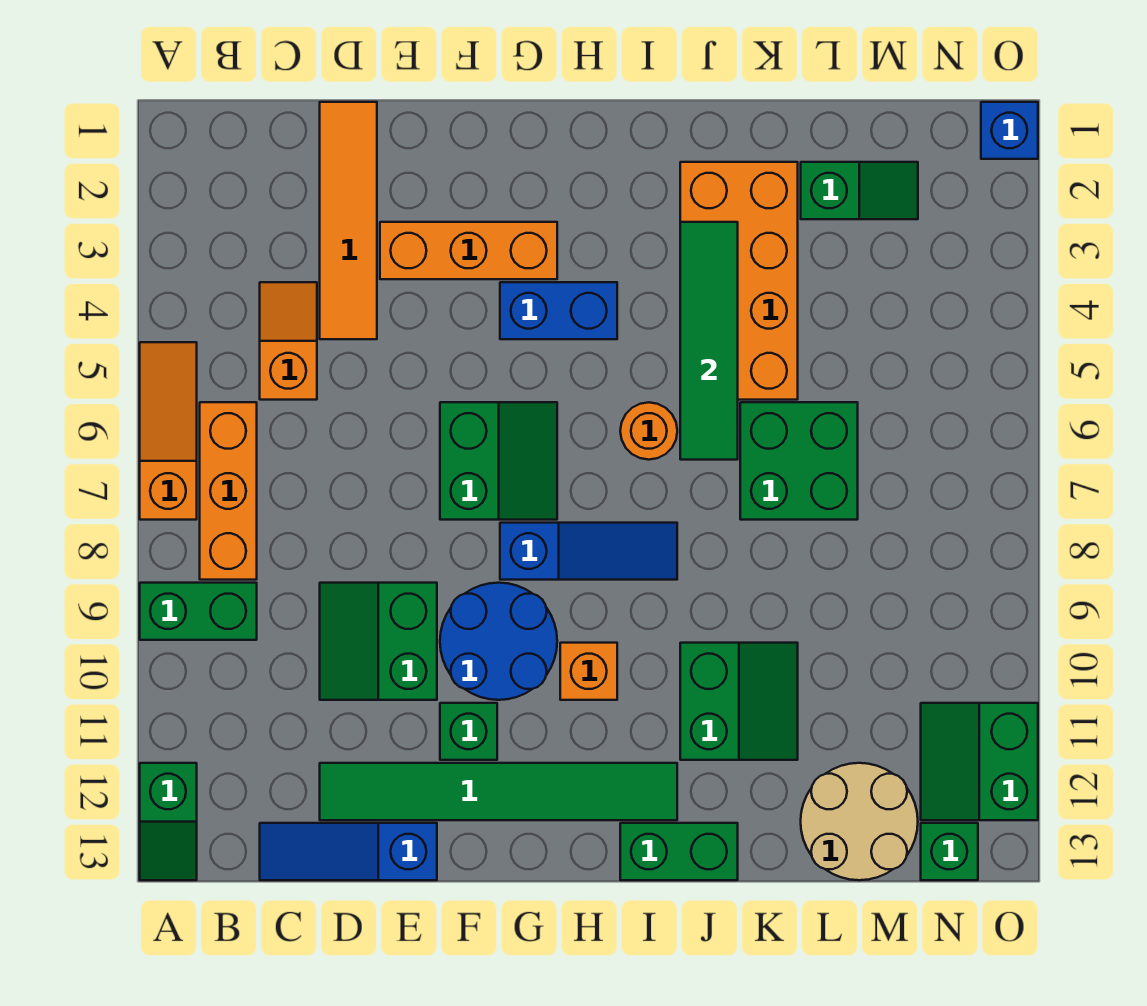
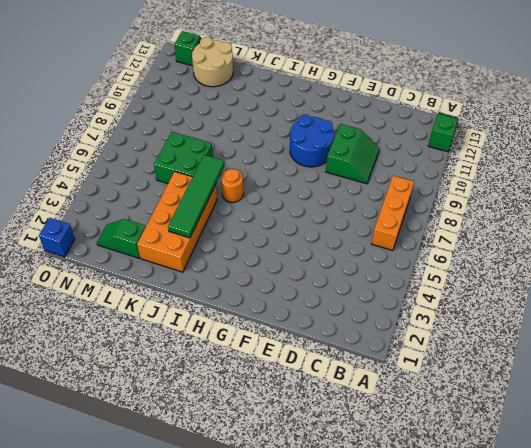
none -> orange 1x3 slope [140,342,197,520]
none -> green 1x2 brick [140,583,257,640]
none -> orange 1x2 slope [260,282,317,400]

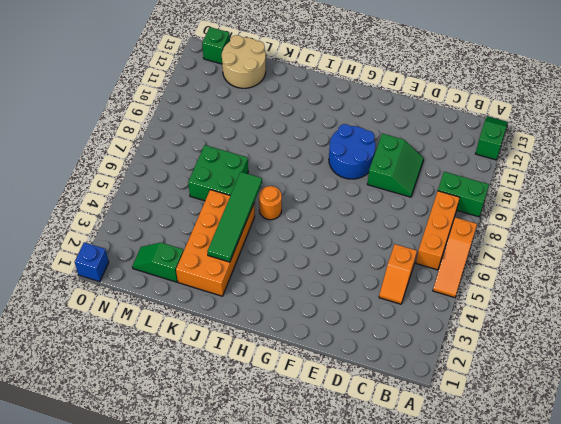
none -> blue 1x3 slope [260,823,437,880]
none -> orange 1x4 tile [320,102,377,339]
none -> green 1x6 tile [320,763,677,820]

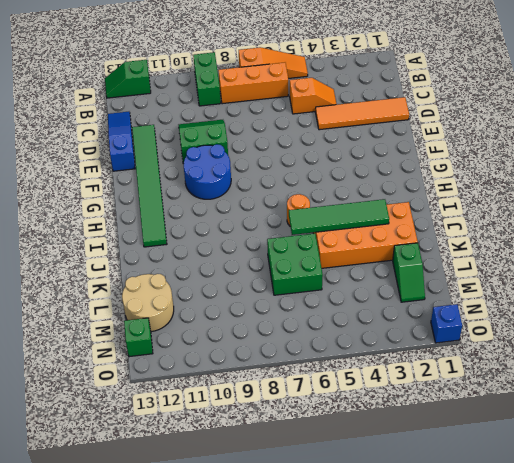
none -> orange 1x3 brick [380,222,557,279]
none -> green 2x2 slope [440,402,557,520]
none -> green 1x1 brick [440,703,497,760]

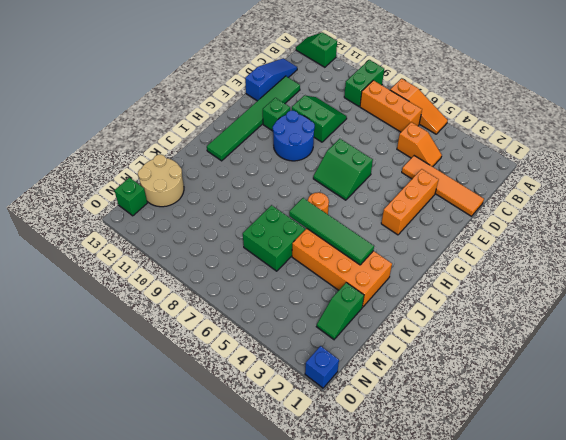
none -> blue 1x2 brick [500,282,617,339]
none -> blue 1x3 slope [500,523,677,580]
none -> orange 1x1 brick [560,643,617,700]

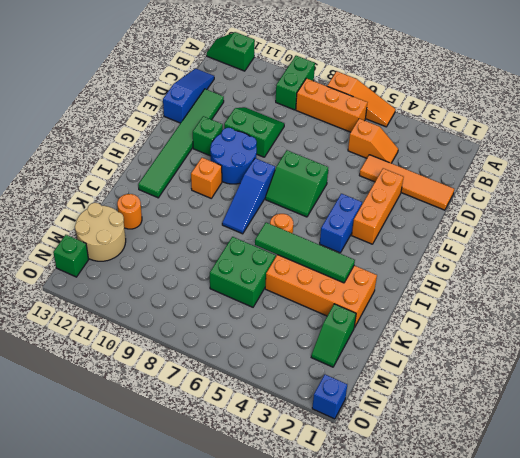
orange 1x1 round brick [117,194,142,229] -> none
none -> green 1x2 brick [620,823,738,880]
none -> green 2x2 slope [680,643,798,760]
none -> green 2x2 slope [921,703,1038,820]

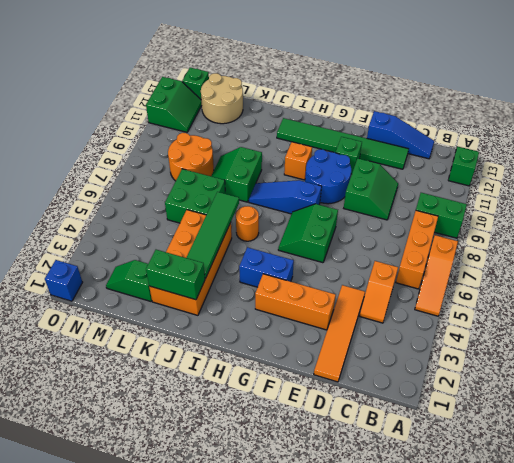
green 1x2 brick [146,249,205,300] -> green 1x2 brick moved to [620,823,738,880]
green 2x2 slope [211,147,262,202] -> green 2x2 slope moved to [680,643,798,760]
orange 2x2 round brick [168,133,214,181] -> none

